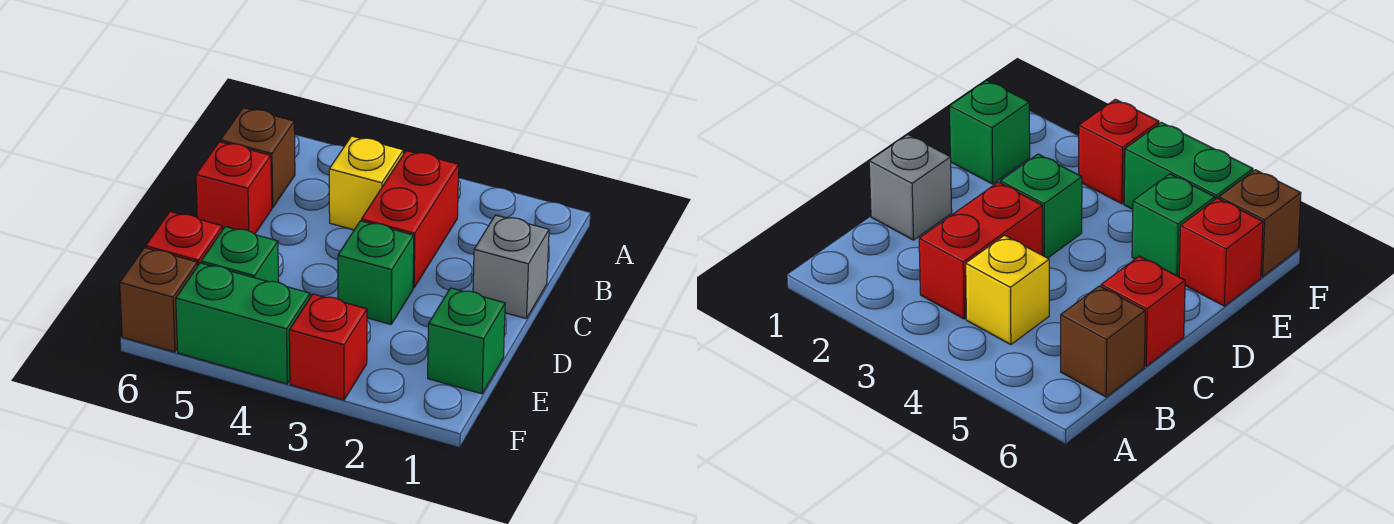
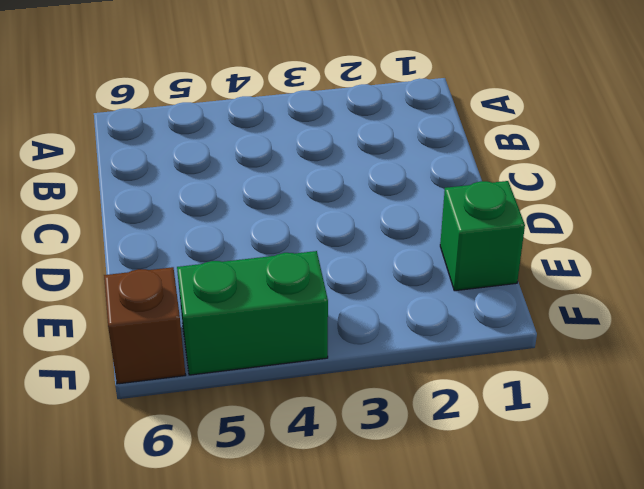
none -> red 1x2 brick [361,151,459,288]
none -> yellow 1x1 brick [329,136,403,230]
none -> brown 1x1 brick [220,108,295,208]

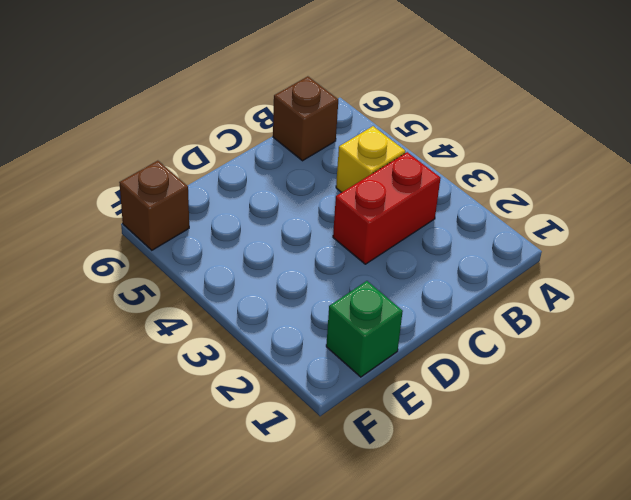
none -> grey 1x1 brick [473,215,549,318]
none -> red 1x1 brick [196,142,272,234]
none -> green 1x1 brick [338,221,414,324]

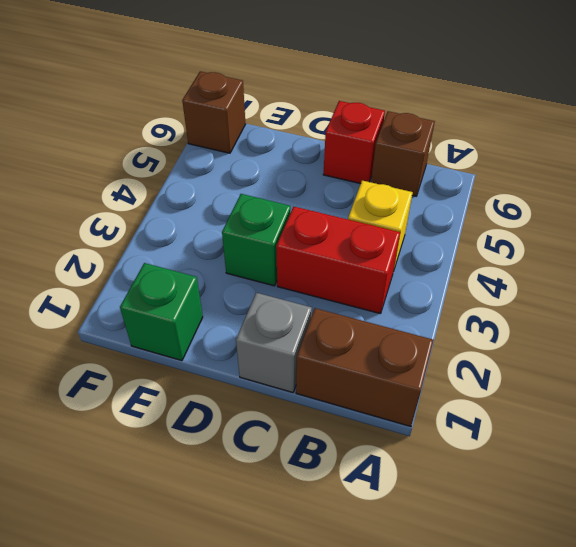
brown 1x2 brick [296,308,434,427] -> none
none -> green 1x1 brick [201,227,279,282]
none -> red 1x1 brick [146,212,222,266]
none -> red 1x1 brick [289,294,367,400]

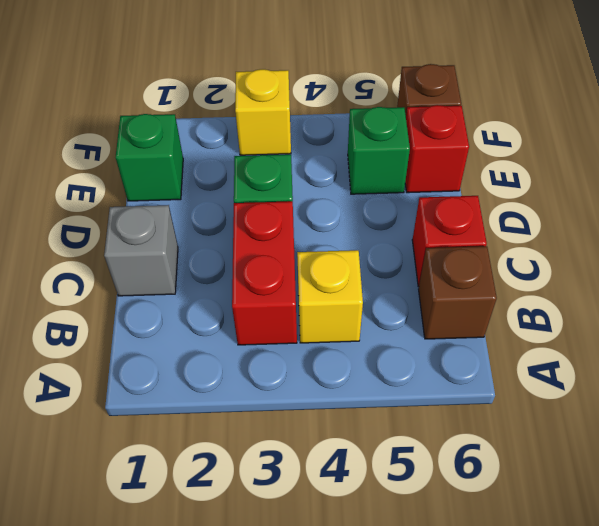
yellow 1x1 brick [235,69,291,155] -> red 1x1 brick [289,294,367,400]
none -> green 1x2 brick [176,263,310,384]

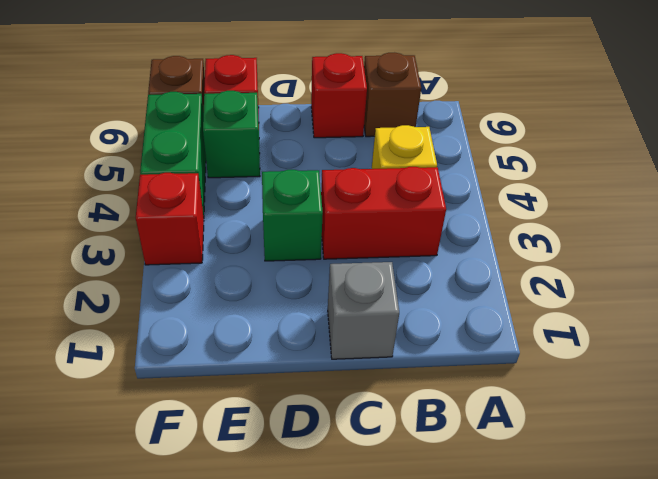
none -> green 1x1 brick [428,288,505,394]

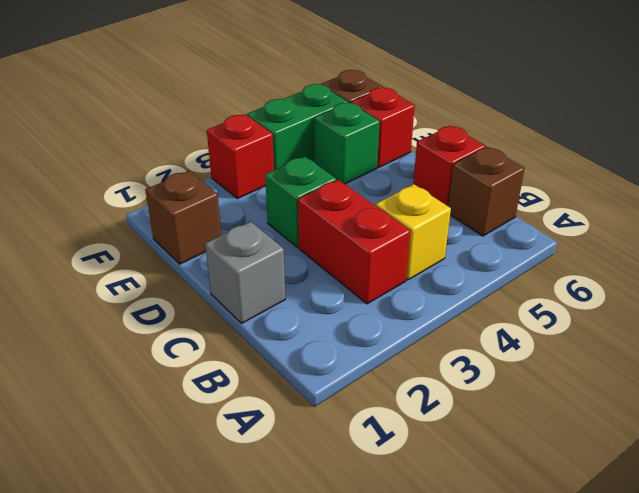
brown 1x1 brick [145,171,221,264] -> green 1x1 brick [428,288,505,394]

